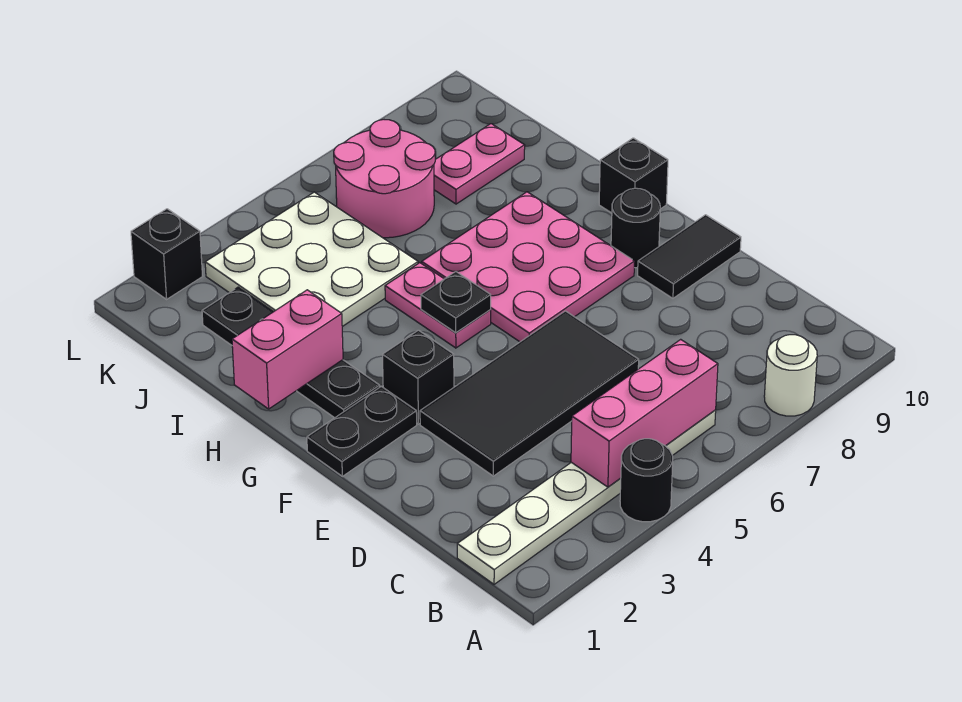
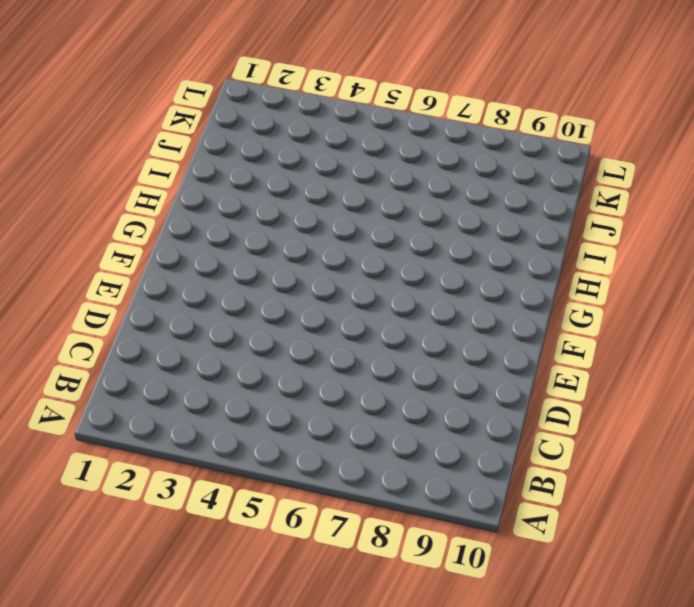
none -> black 1x1 round brick [620,439,673,522]
none -> white 1x1 round brick [764,335,817,416]
none -> white 1x6 plate [457,410,716,584]

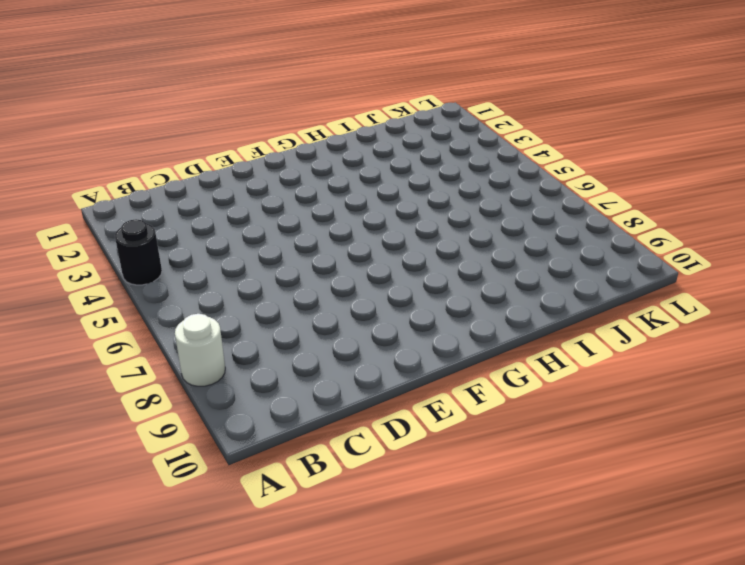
none -> white 1x6 plate [457,410,716,584]
none -> black 2x4 tile [420,311,639,476]
none -> black 1x2 tile [638,215,741,298]

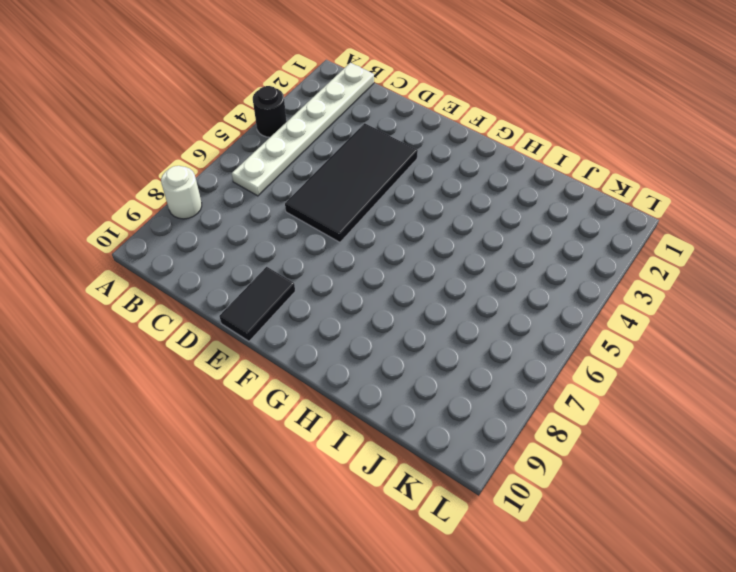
none -> black 1x2 plate [307,386,417,476]
none -> black 1x1 brick [383,330,454,424]
none -> pink 3x3 plate [422,192,635,342]

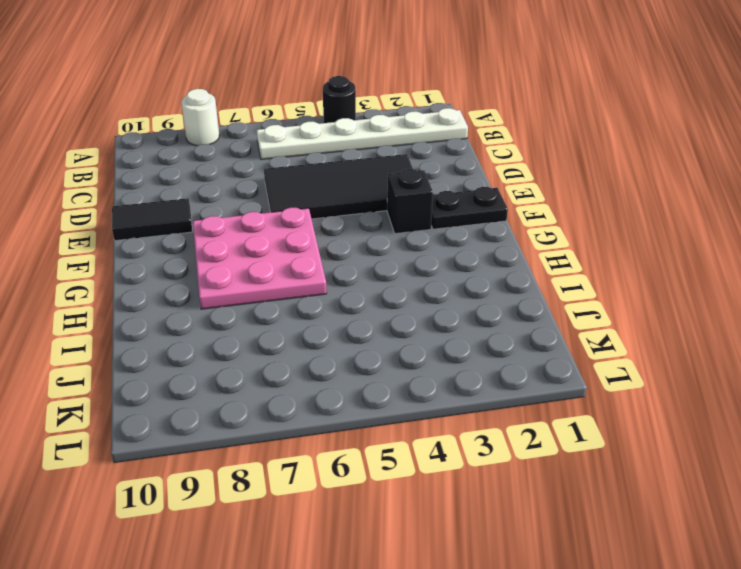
none -> black 1x1 round brick [611,188,660,268]
none -> black 1x4 plate [202,287,380,418]
none -> pink 1x2 plate [385,263,491,348]

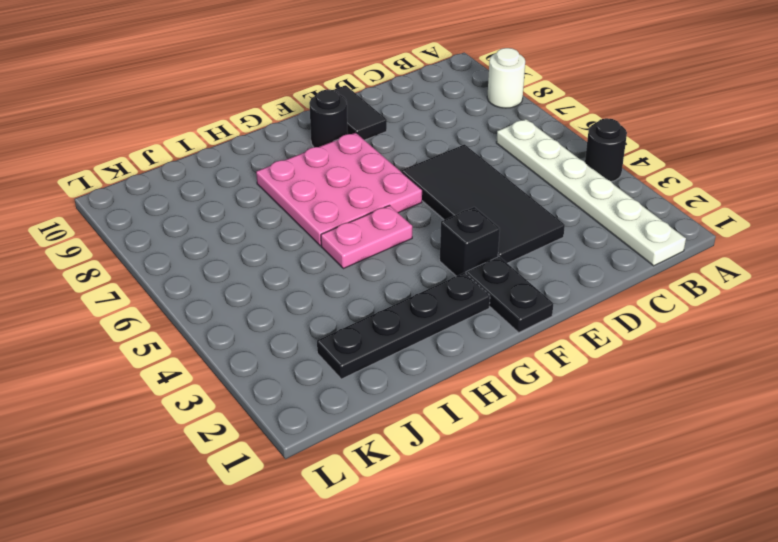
none -> black 1x1 brick [599,138,668,213]
none -> white 3x3 plate [205,192,418,327]
none -> pink 2x2 round brick [334,120,435,238]

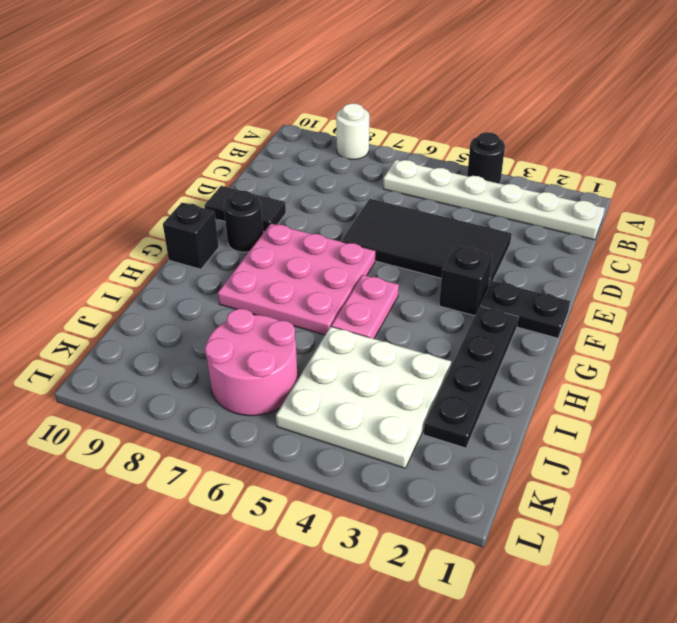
none -> pink 1x2 plate [434,124,525,204]
none -> black 1x1 brick [131,209,203,299]
none -> pink 1x3 brick [571,339,718,487]

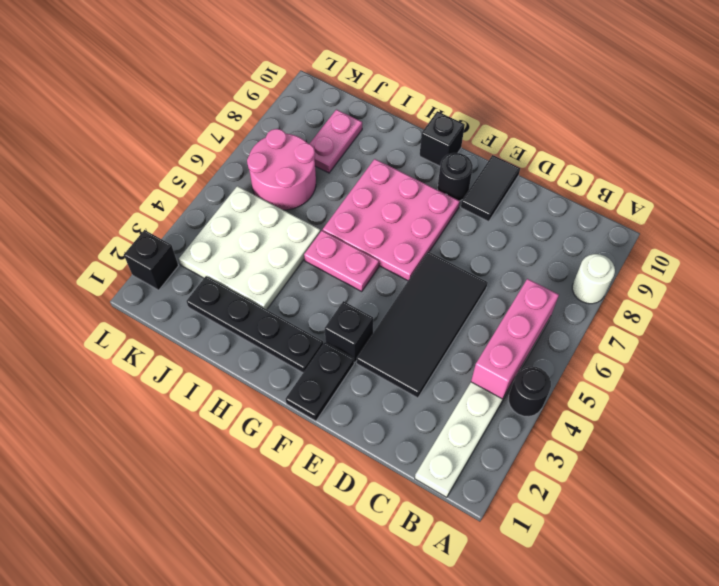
none -> black 1x1 plate [421,271,491,333]
none -> pink 1x2 brick [232,290,343,409]

